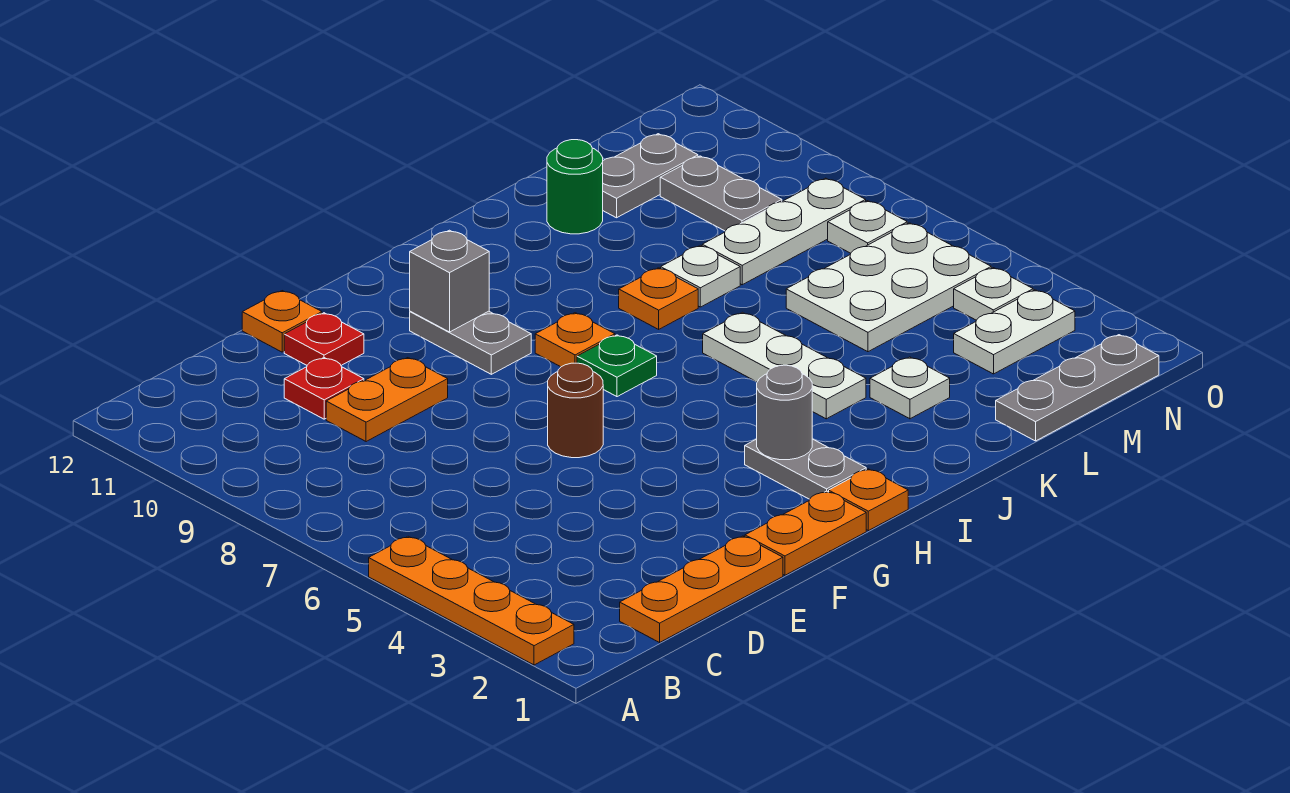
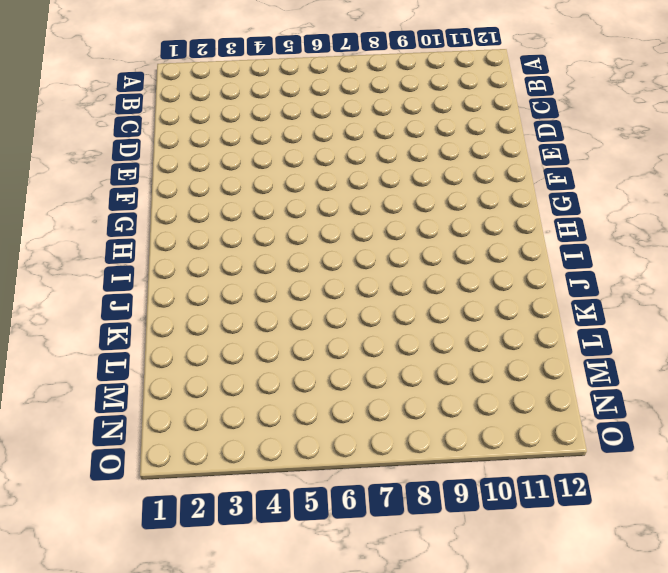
none -> orange 1x4 plate [369,536,574,665]
none -> orange 1x3 plate [620,536,783,643]
none -> orange 1x2 plate [326,358,448,442]

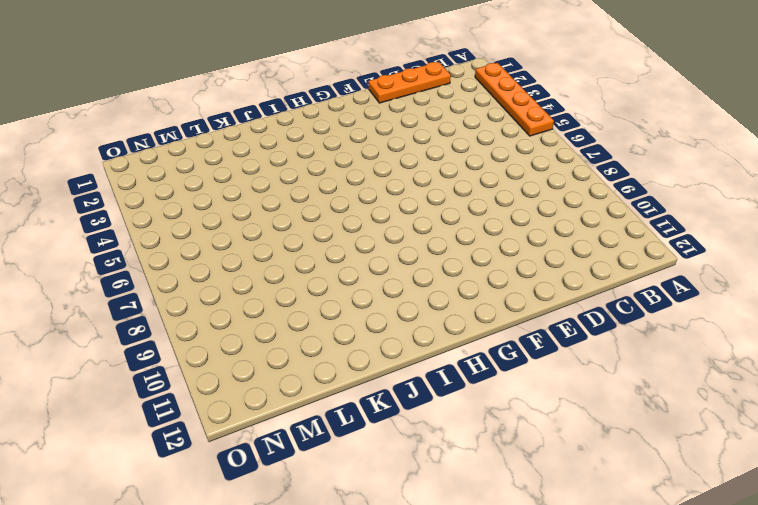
none -> orange 1x2 plate [326,358,448,442]
none -> red 1x1 plate [284,358,364,419]
none -> red 1x1 plate [284,313,364,365]

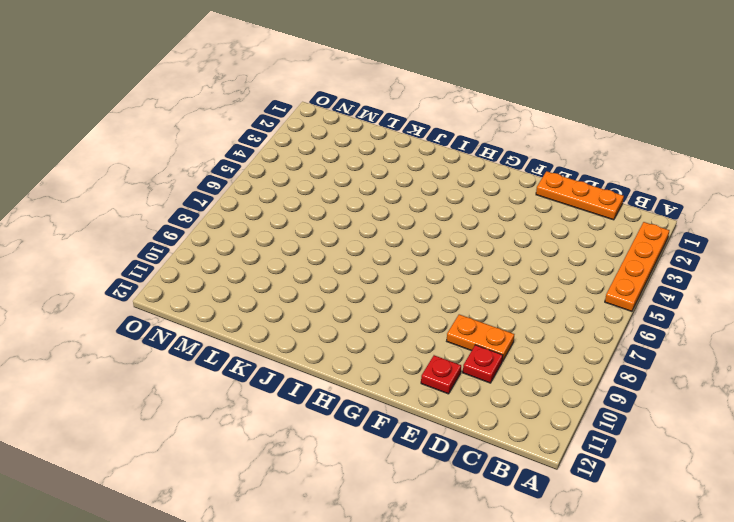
none -> orange 1x1 plate [242,291,322,352]
none -> orange 1x2 plate [745,491,866,575]
none -> brown 1x1 round brick [548,363,603,458]

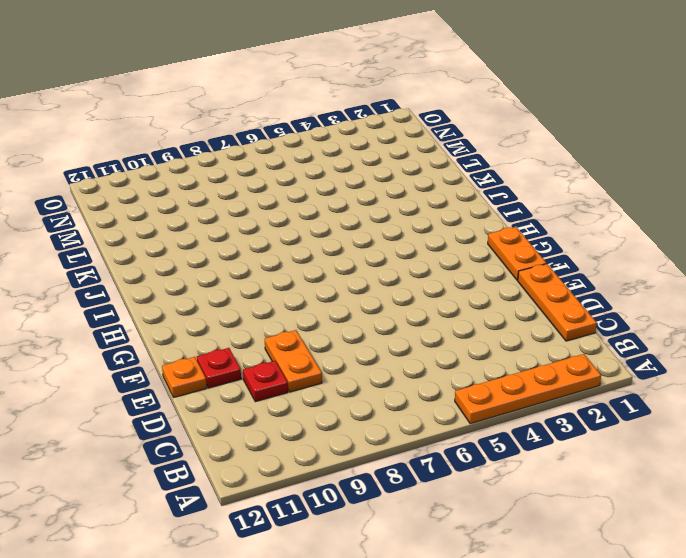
none -> brown 1x1 round brick [548,363,603,458]
none -> grey 1x2 plate [410,311,531,374]
none -> orange 1x1 plate [829,469,908,531]

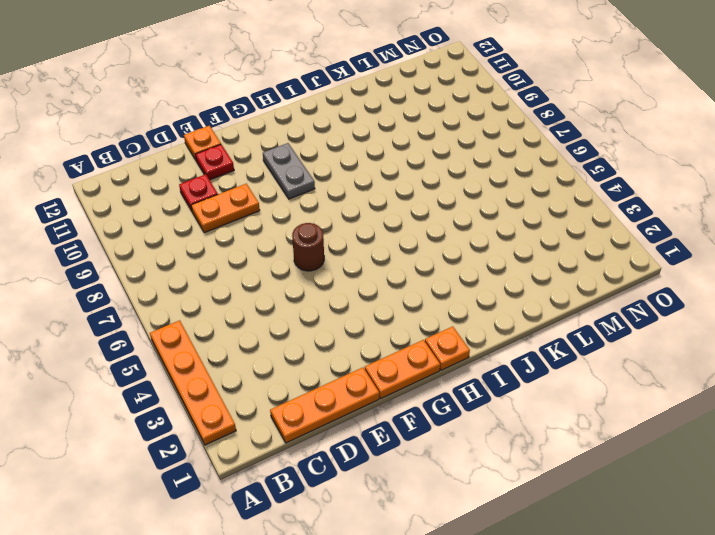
none -> grey 1x2 plate [745,439,866,499]
none -> green 1x1 plate [577,335,657,397]
none -> orange 1x1 plate [535,313,615,367]

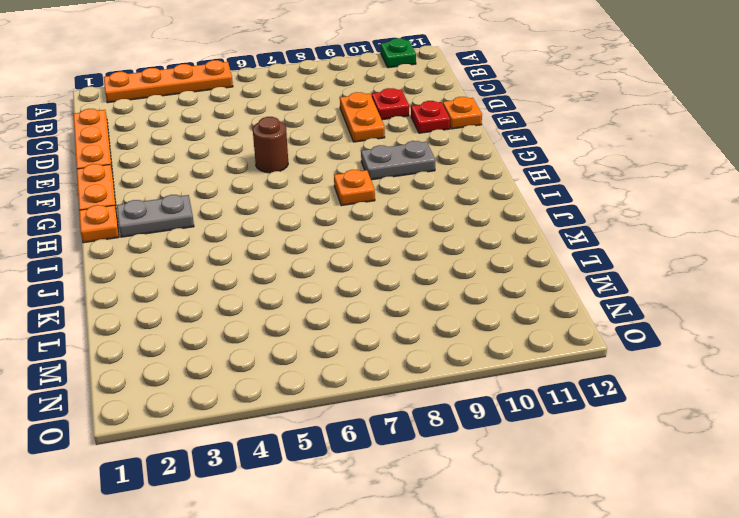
green 1x1 plate [381,38,416,68] -> green 1x1 plate moved to [577,335,657,397]
none -> white 1x3 plate [703,312,866,419]
none -> orange 1x1 plate [619,268,698,329]
none -> white 1x1 plate [870,357,950,419]

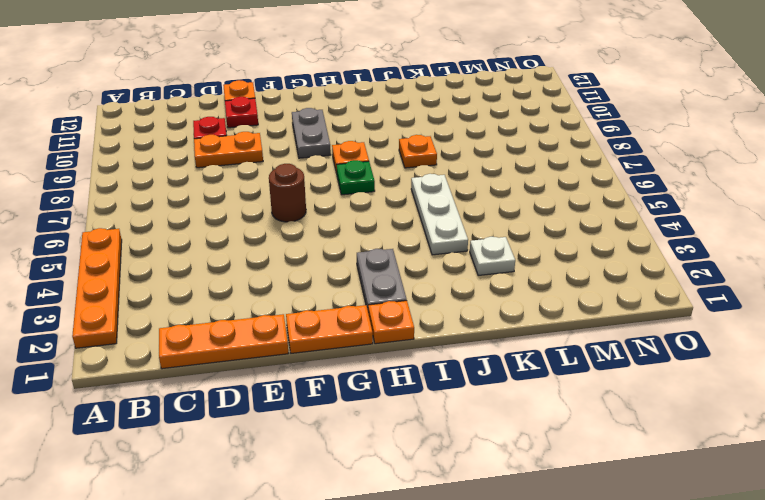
none -> white 1x1 plate [661,245,740,307]
none -> green 1x1 round brick [547,140,603,234]
none -> grey 1x3 plate [996,335,1159,441]

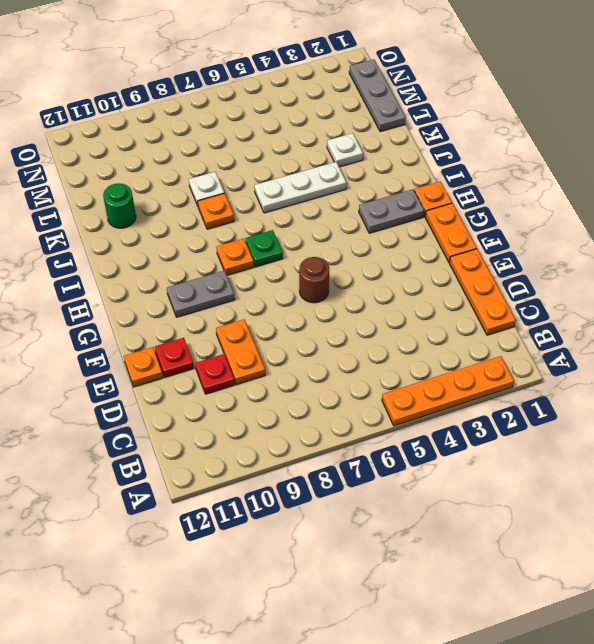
none -> white 2x3 plate [786,223,991,352]
none -> white 1x3 plate [702,178,866,285]
none -> grey 1x2 plate [603,134,698,218]

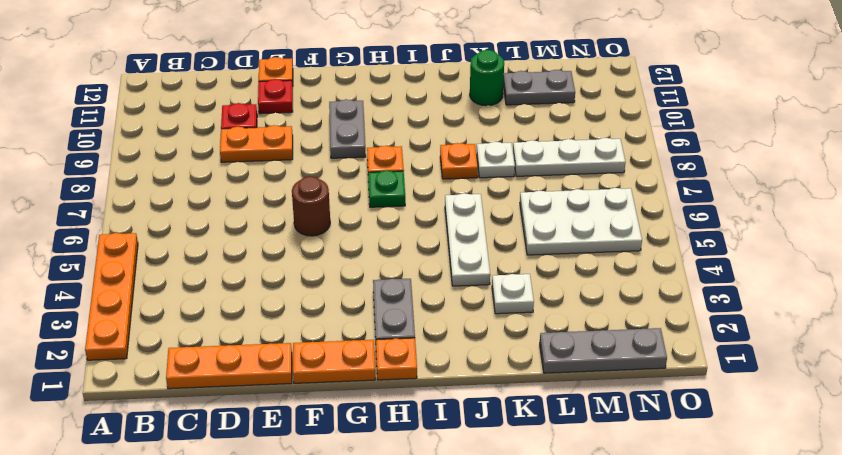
none -> white 1x2 plate [954,290,1075,374]
none -> grey 1x2 plate [660,156,782,231]
none -> white 1x1 plate [954,268,1033,320]

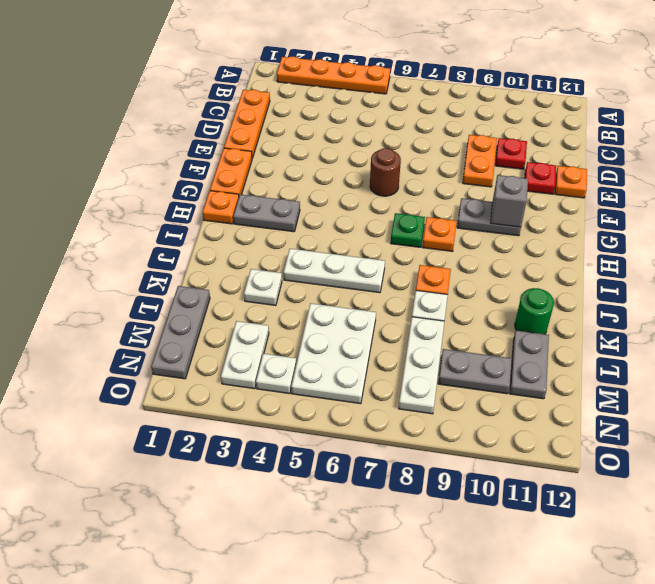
none -> white 1x1 plate [828,201,907,253]
none -> grey 1x1 round brick [757,365,812,460]

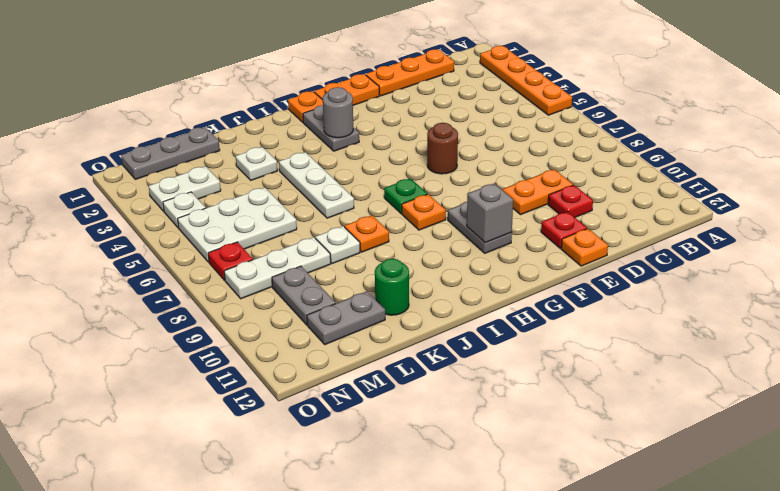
red 1x1 plate [208,242,253,280] -> white 1x1 plate [828,201,907,253]

